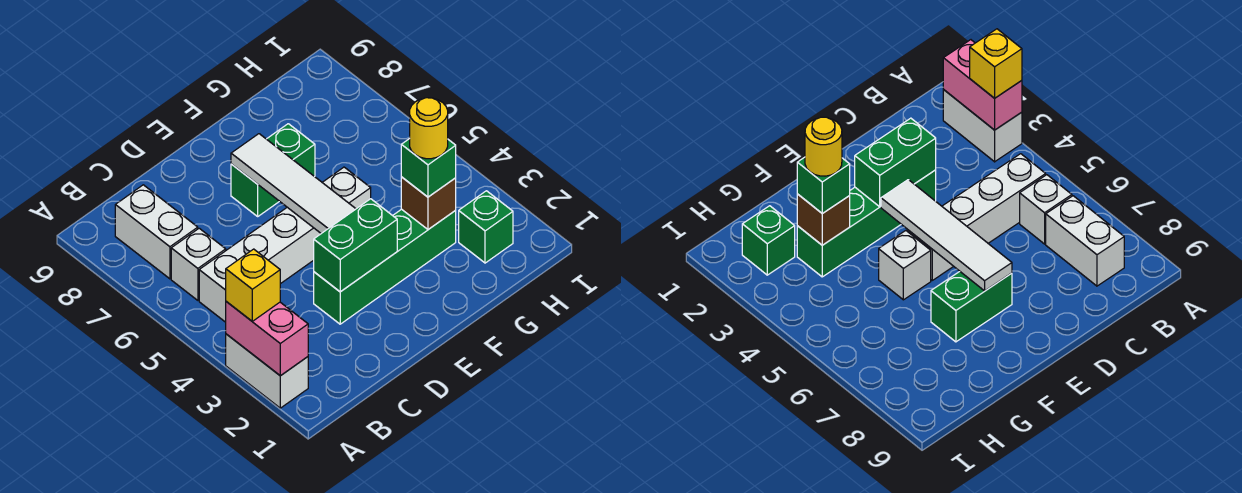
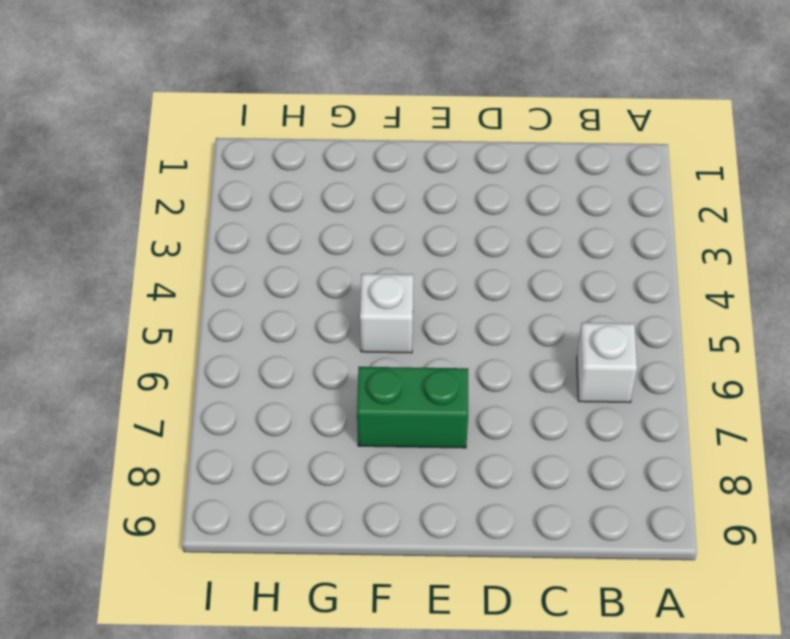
none -> white 1x2 brick [226,334,308,408]
none -> white 1x4 brick [199,207,321,322]
none -> white 1x2 brick [115,185,198,279]

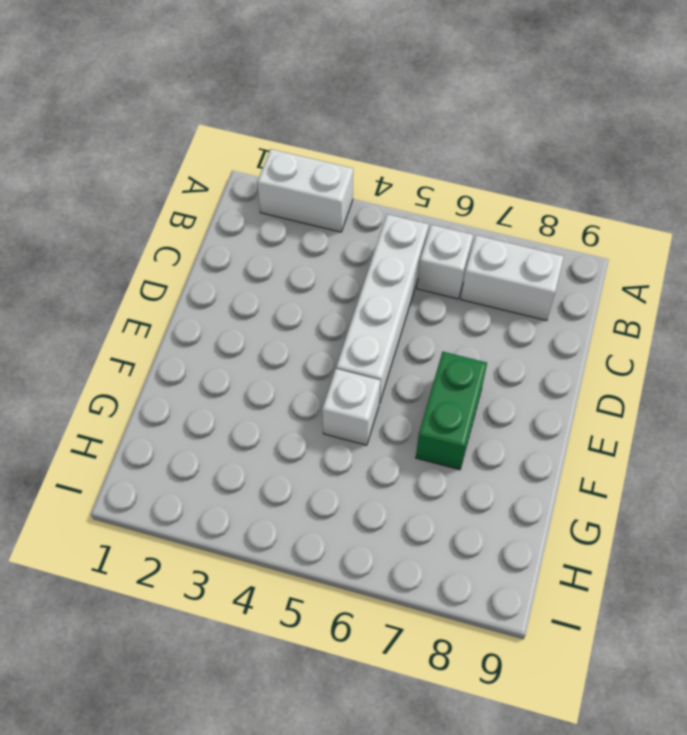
none -> green 1x4 brick [314,209,456,324]
none -> green 1x1 brick [459,191,513,263]
none -> pink 1x2 brick [226,302,308,376]

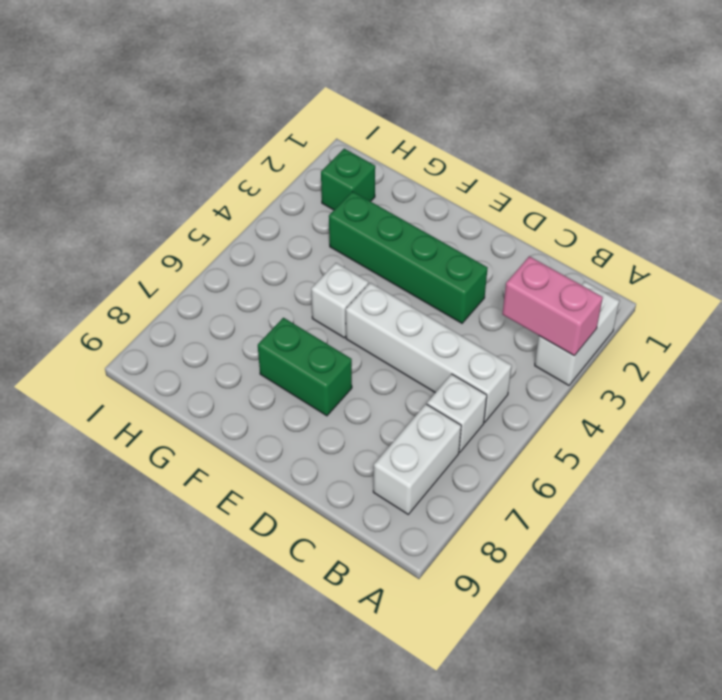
pink 1x2 brick [502,256,603,355] -> pink 1x2 brick turned to [226,302,308,376]
none -> green 1x2 brick [314,199,397,292]
none -> white 1x4 tile [231,134,356,233]
none -> brown 1x1 brick [401,177,456,229]

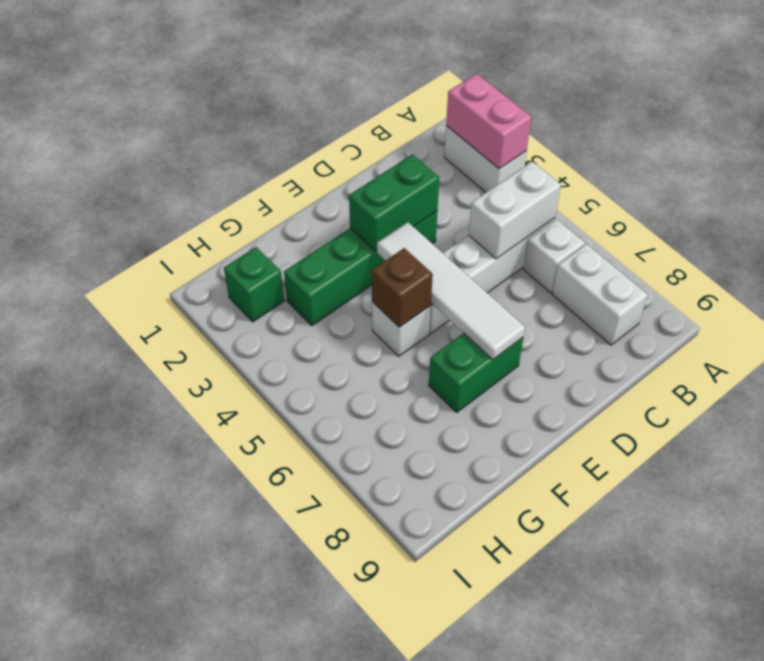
white 1x2 brick [469,161,561,259] -> none
brown 1x1 brick [372,248,433,327] -> brown 1x1 brick moved to [401,177,456,229]
none -> yellow 1x1 brick [226,249,280,321]
none -> green 1x1 brick [401,139,456,197]
none -> yellow 1x1 round brick [410,98,448,159]

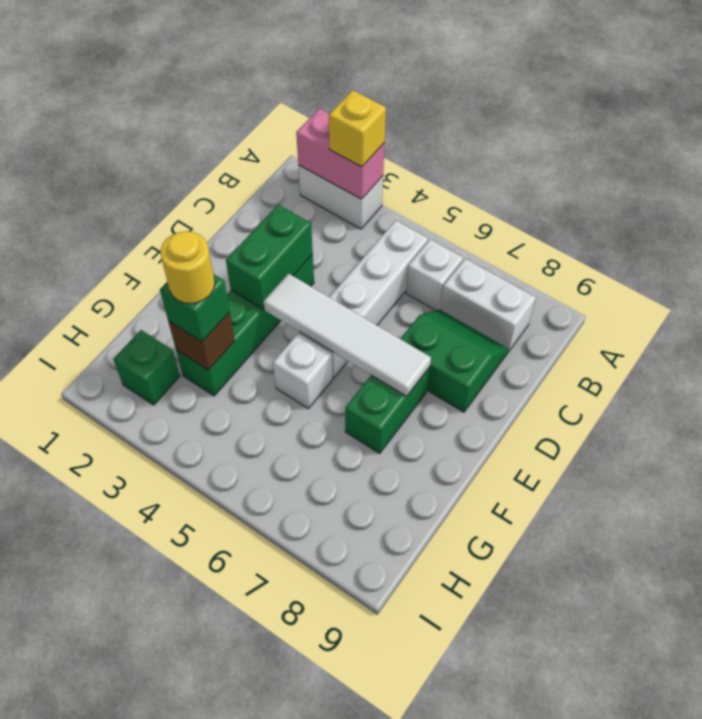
green 2x2 slope [401,309,508,412] -> none

